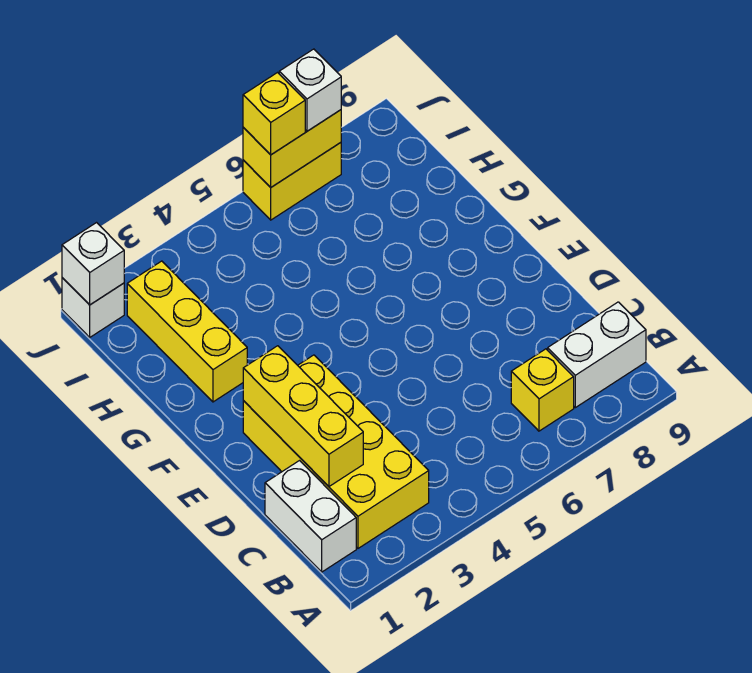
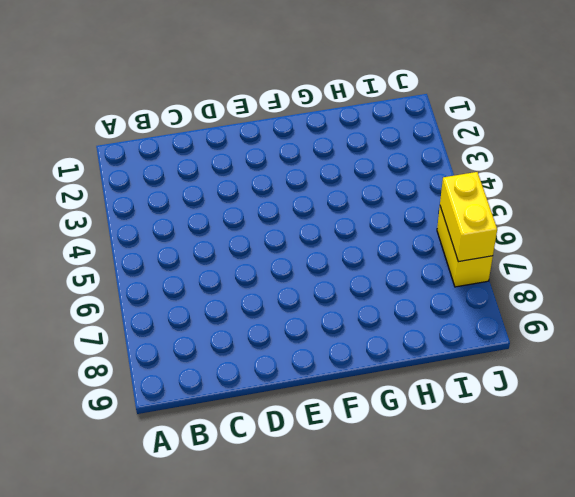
none -> white 1x2 brick [265,461,356,572]
none -> yellow 2x4 brick [243,355,429,548]
none -> yellow 1x1 brick [511,349,574,431]

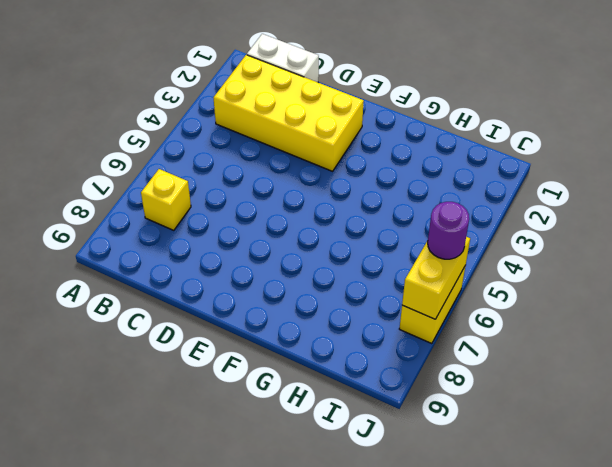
purple 1x1 round brick [428,202,469,259] -> yellow 1x1 brick [243,73,305,155]
none -> white 1x2 brick [548,302,646,408]
none -> yellow 1x3 brick [127,261,247,402]
none -> white 1x1 brick [62,278,124,337]

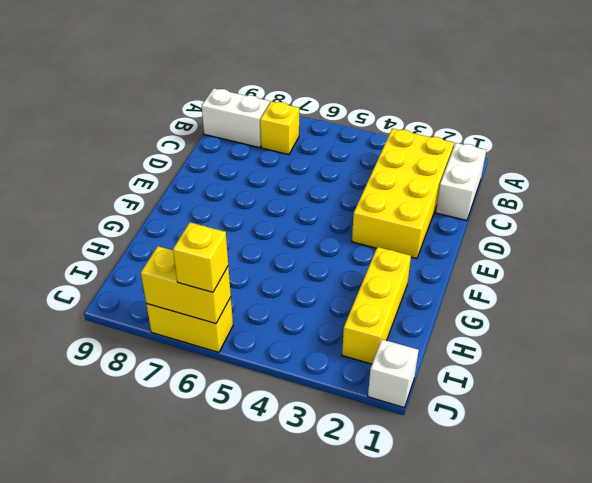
none -> yellow 1x3 brick [243,346,363,486]
none -> white 1x1 brick [62,223,124,305]
none -> white 1x1 brick [279,49,341,131]

